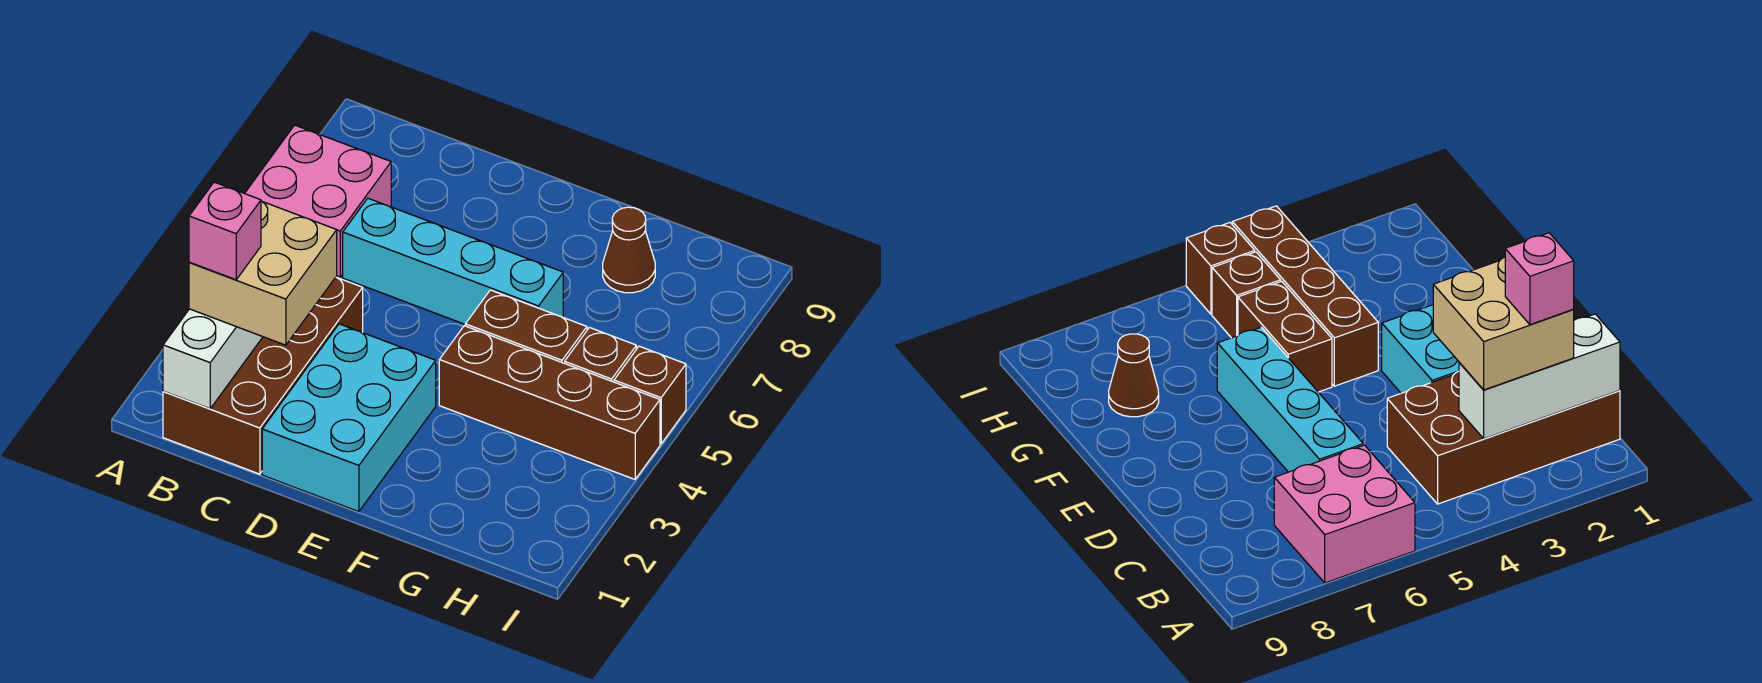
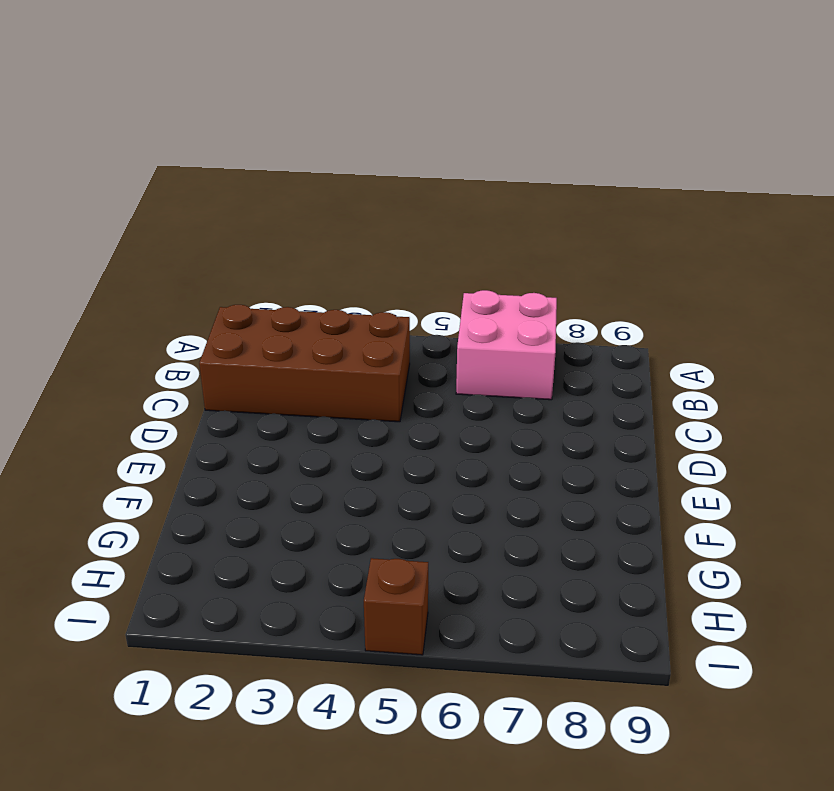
none -> cyan 1x4 brick [343,198,563,324]
none -> cyan 2x3 brick [262,324,436,512]
none -> brown 1x4 brick [439,326,660,479]

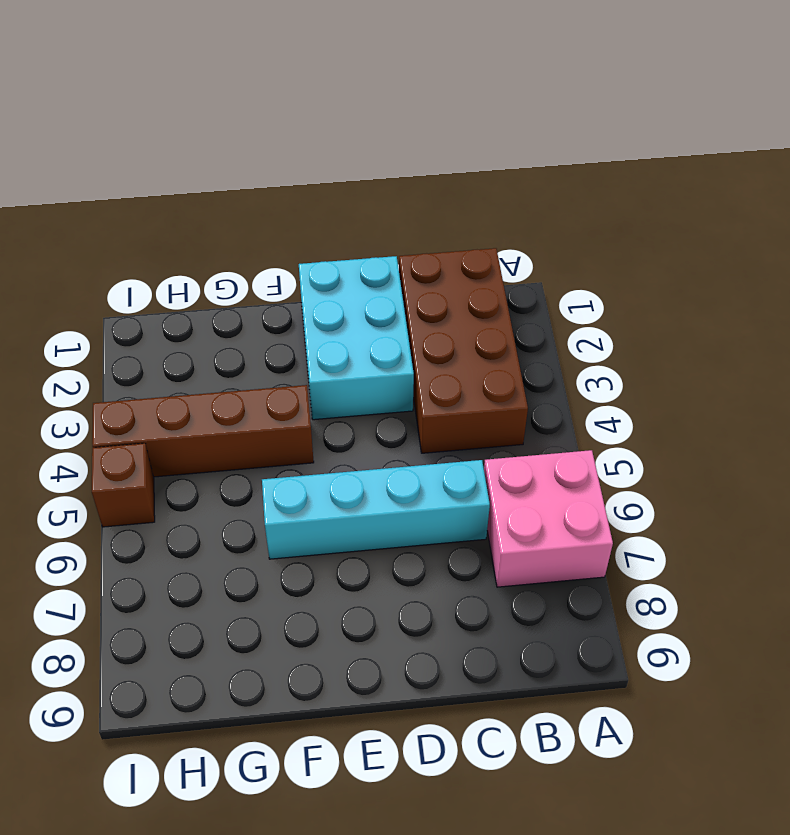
none -> brown 1x2 brick [465,290,587,363]
none -> brown 1x1 cone [603,207,655,293]
none -> brown 1x1 brick [565,328,636,382]

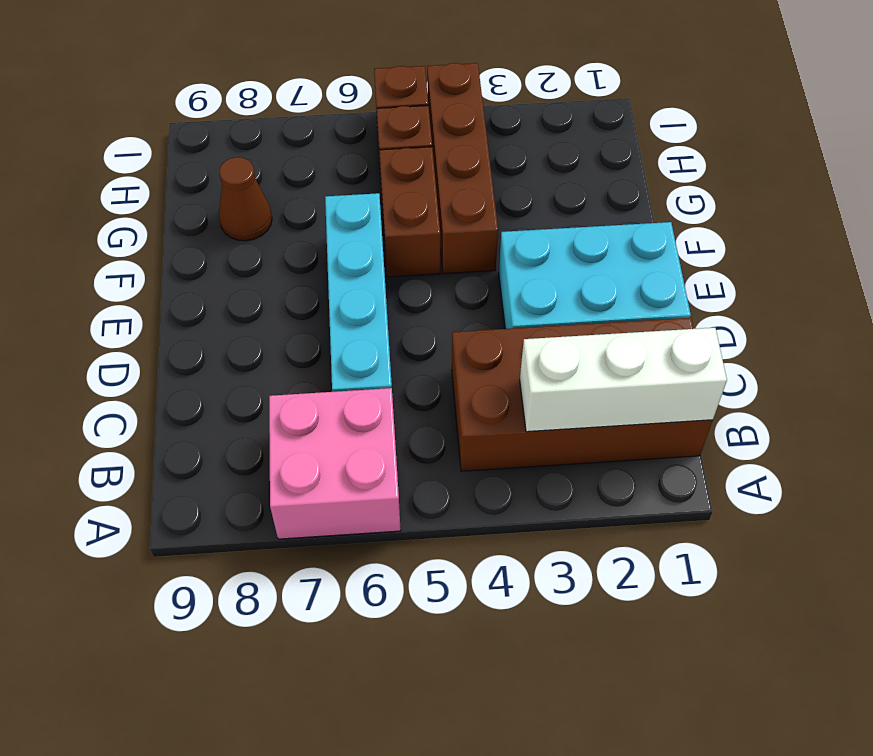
none -> tan 2x2 brick [189,201,337,345]
none -> pink 1x1 brick [189,182,261,280]

